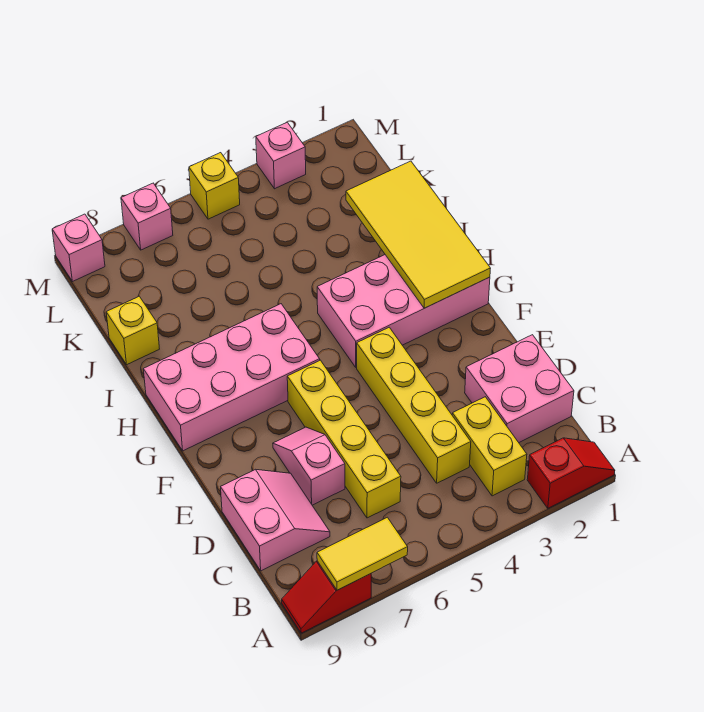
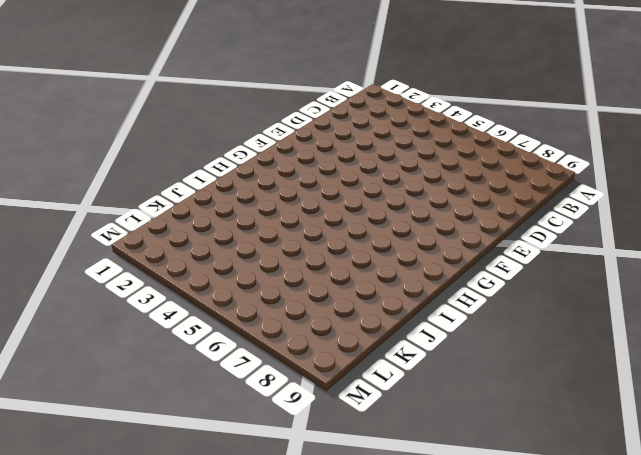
none -> red 1x2 slope [527,438,615,508]
none -> red 1x2 slope [282,561,371,633]
none -> yellow 1x2 brick [452,397,527,496]

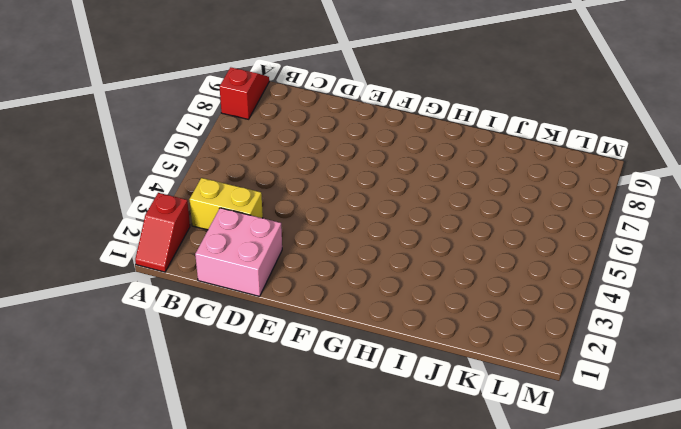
none -> yellow 1x4 brick [357,327,471,483]
none -> yellow 1x4 brick [287,360,401,518]
none -> pink 2x2 slope [221,470,330,571]

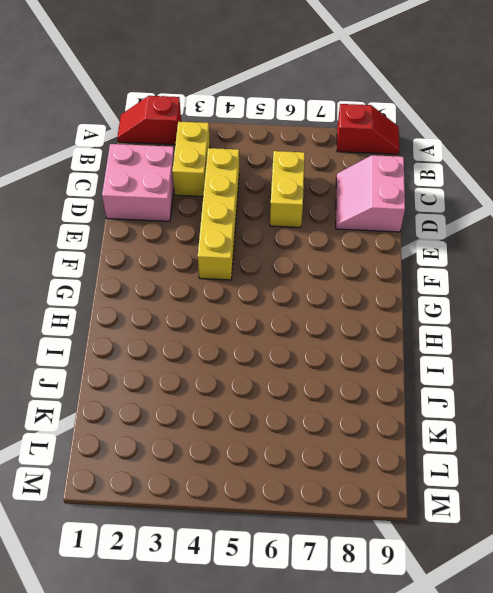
yellow 1x2 brick [270,151,305,227] -> yellow 1x4 brick [287,360,401,518]
none -> pink 1x2 slope [273,427,345,505]
none -> pink 2x4 brick [317,255,490,367]
none -> pink 2x4 brick [143,304,320,451]

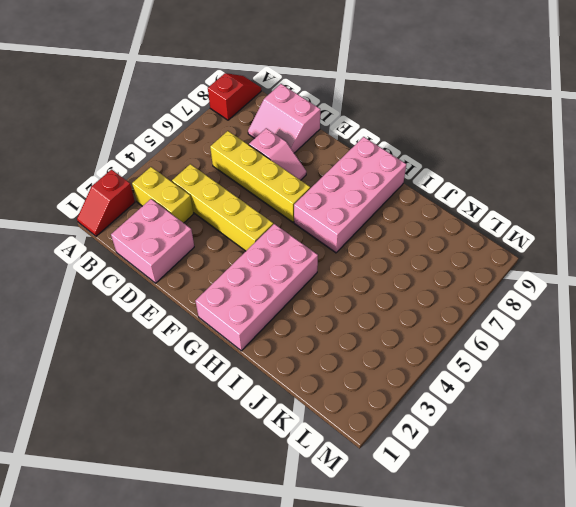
none -> yellow 1x1 brick [106,296,159,364]
none -> pink 1x1 brick [256,122,306,189]
none -> yellow 1x1 brick [189,153,240,219]

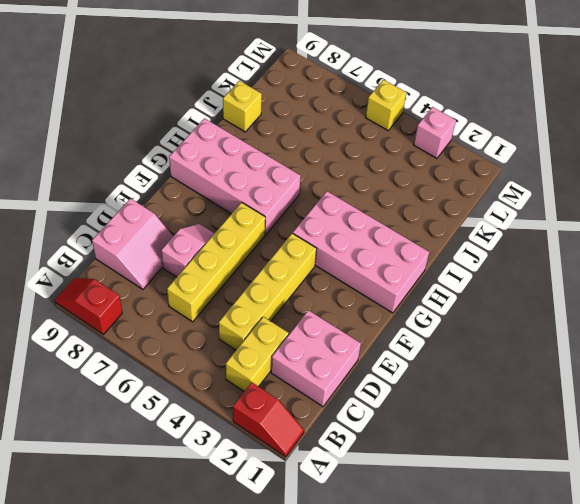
none -> pink 1x1 brick [121,183,173,250]
none -> pink 1x1 brick [52,214,105,282]
none -> yellow 1x2 tile [317,517,408,590]

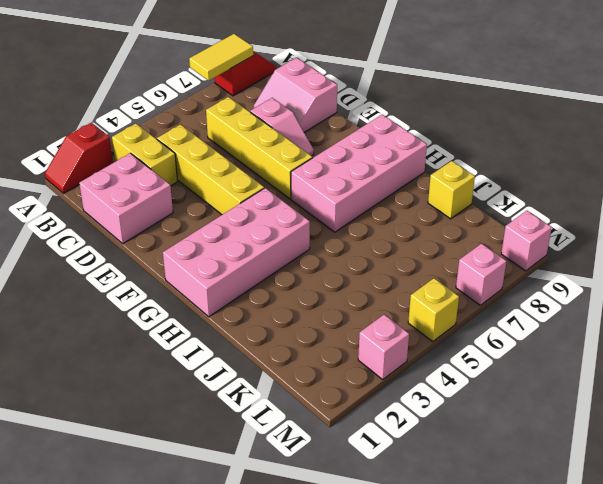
none -> yellow 2x4 tile [346,161,491,308]

